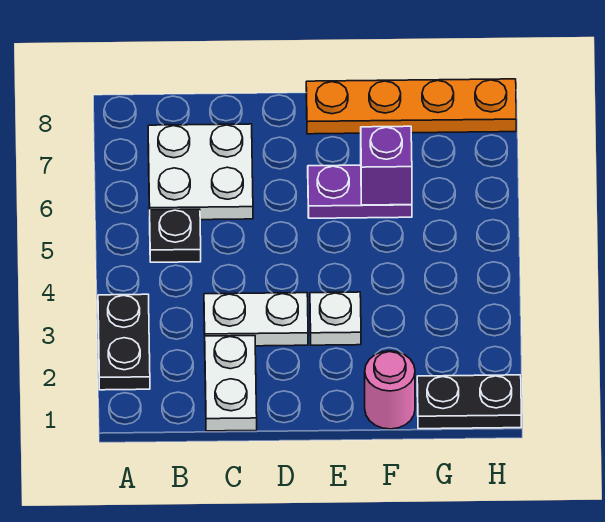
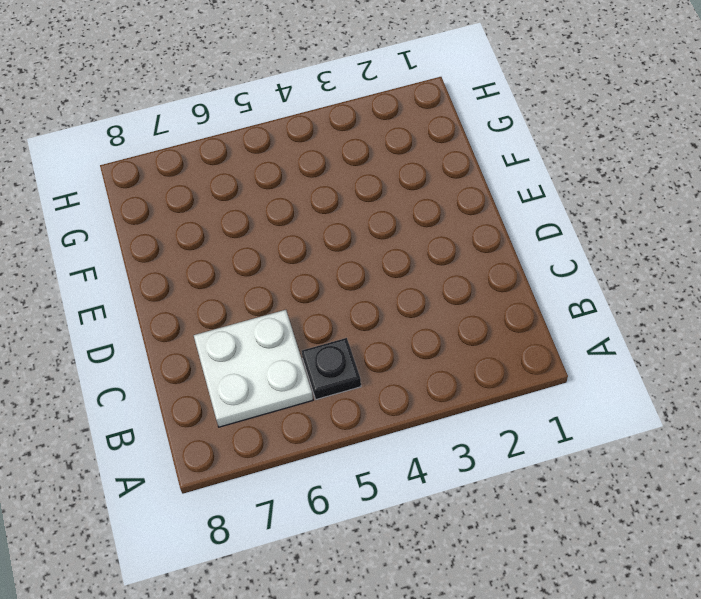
none -> black 1x2 plate [98,294,150,390]
none -> white 1x2 plate [205,336,257,431]

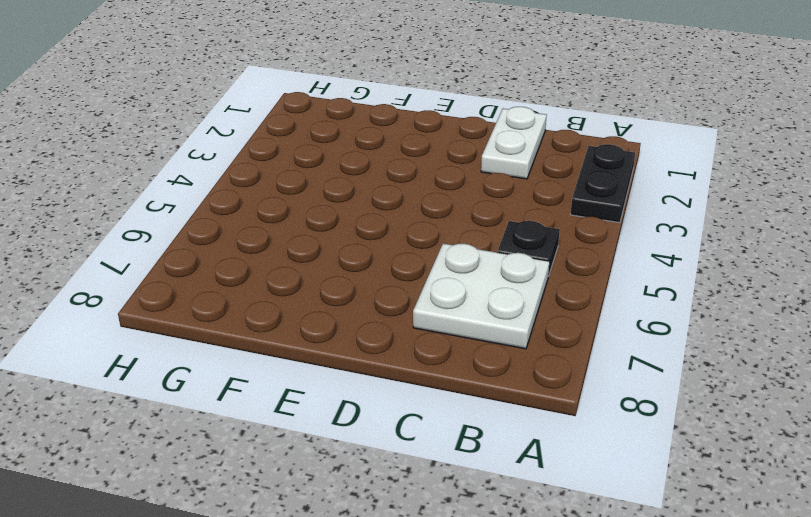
none -> white 1x2 plate [204,293,308,346]
none -> white 1x1 plate [310,292,361,345]

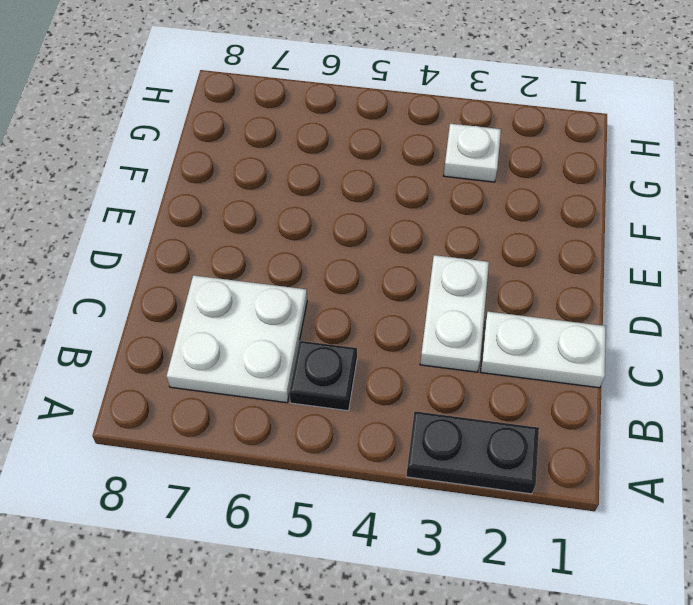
white 1x1 plate [443,124,501,182] -> white 1x1 plate moved to [310,292,361,345]
none -> purple 1x2 plate [308,165,412,218]
none -> orange 1x4 plate [306,79,516,134]

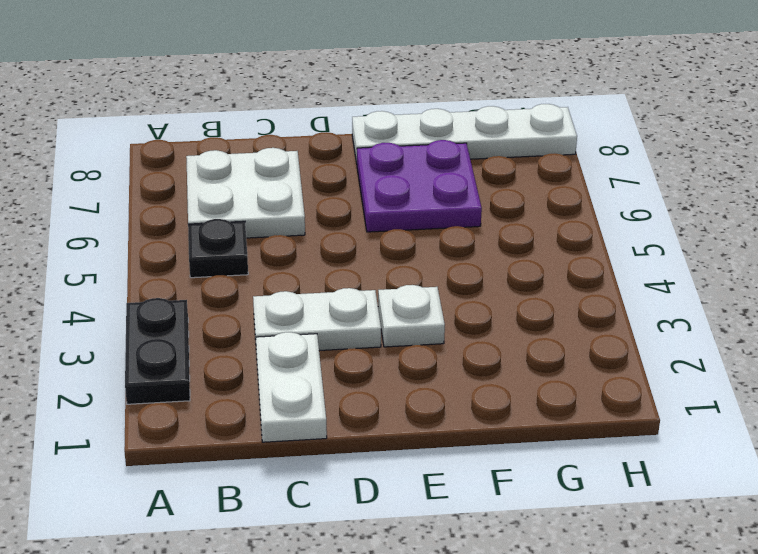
purple 2x2 plate [357,140,482,232] -> purple 1x2 plate [308,165,412,218]
white 1x4 plate [352,104,577,163] -> orange 1x4 plate [306,79,516,134]
none -> pink 1x1 round brick [365,351,415,429]
none -> black 1x2 plate [417,375,521,429]

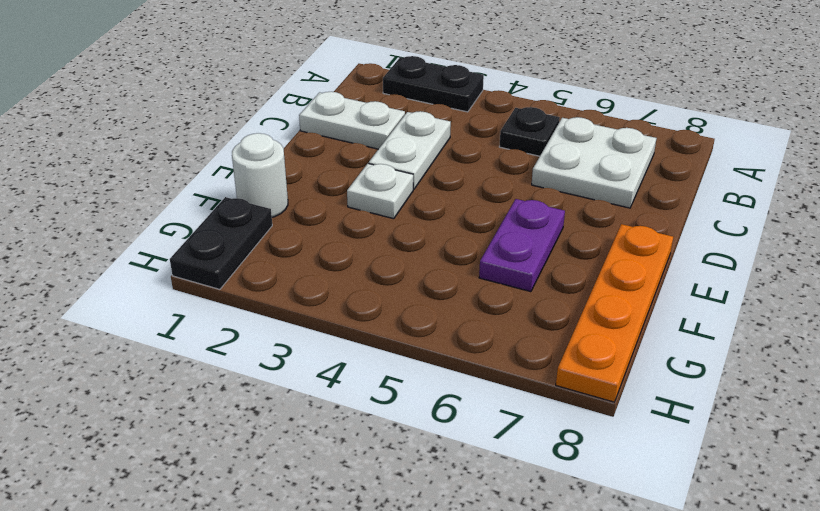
white 1x1 round brick [232,133,288,217] -> pink 1x1 round brick [365,351,415,429]
none -> purple 1x1 brick [361,126,412,205]

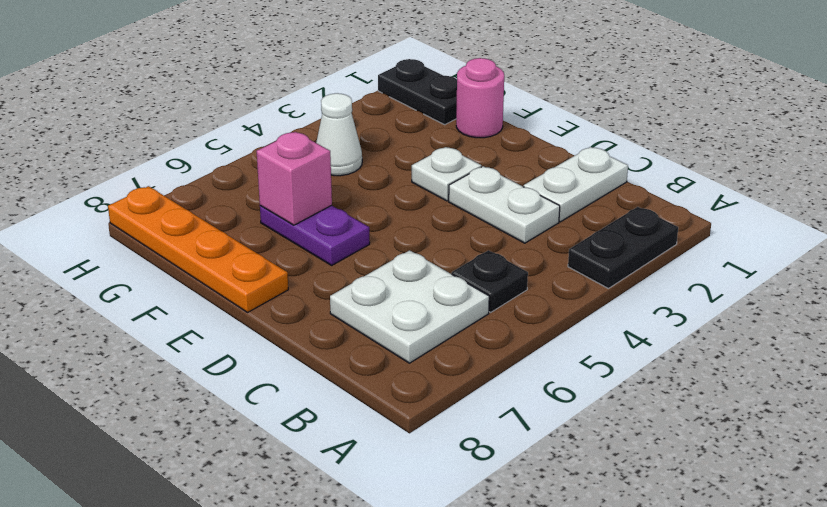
pink 1x1 brick [257,132,332,225] -> purple 1x1 brick [361,126,412,205]
white 1x1 cone [316,93,362,176] -> none

